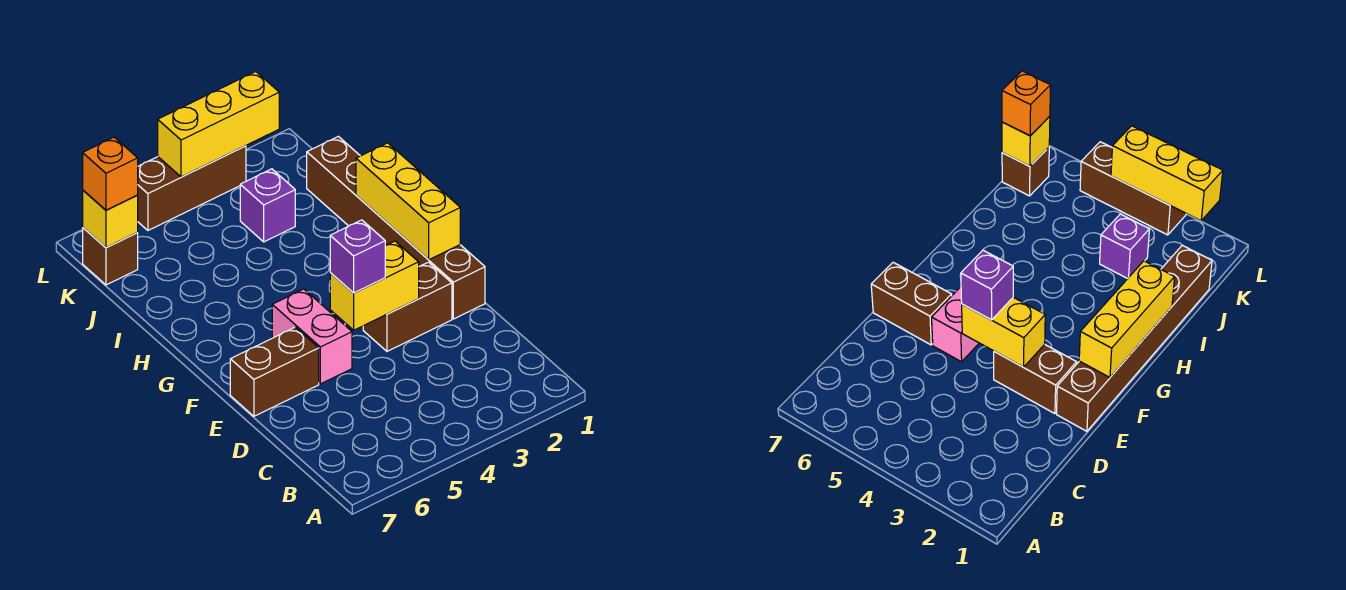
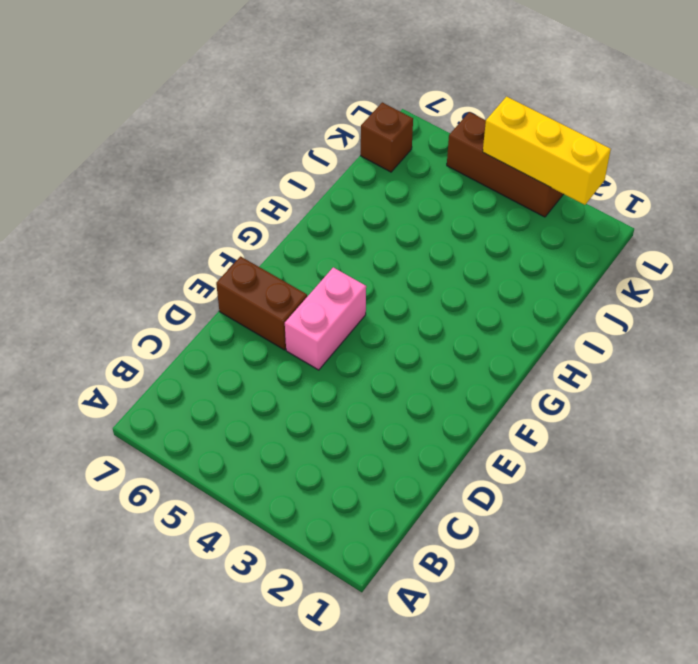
none -> brown 1x6 brick [307,136,485,319]
none -> brown 1x2 brick [363,262,452,351]
none -> purple 1x1 brick [240,169,295,242]

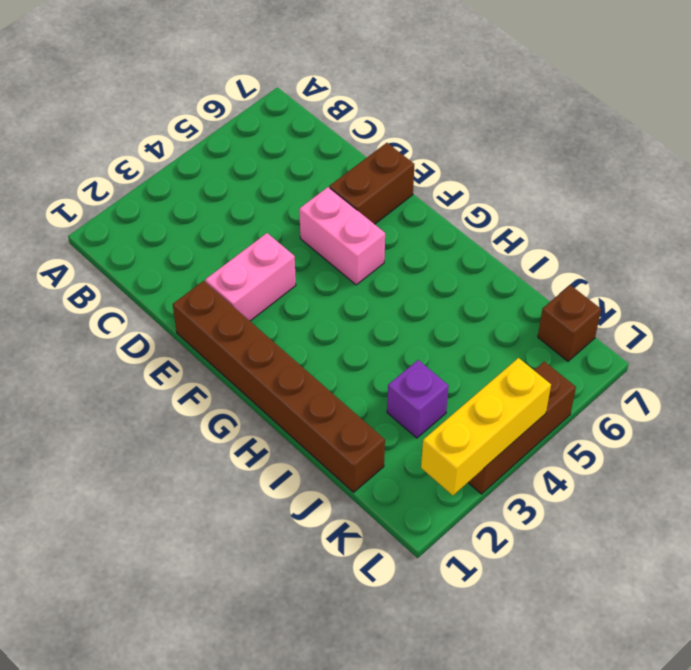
pink 1x2 brick [205,233,296,321] -> brown 1x2 brick [363,262,452,351]
none -> yellow 1x2 brick [330,241,419,330]
none -> yellow 1x3 brick [356,143,460,260]
none -> yellow 1x1 brick [83,190,138,248]

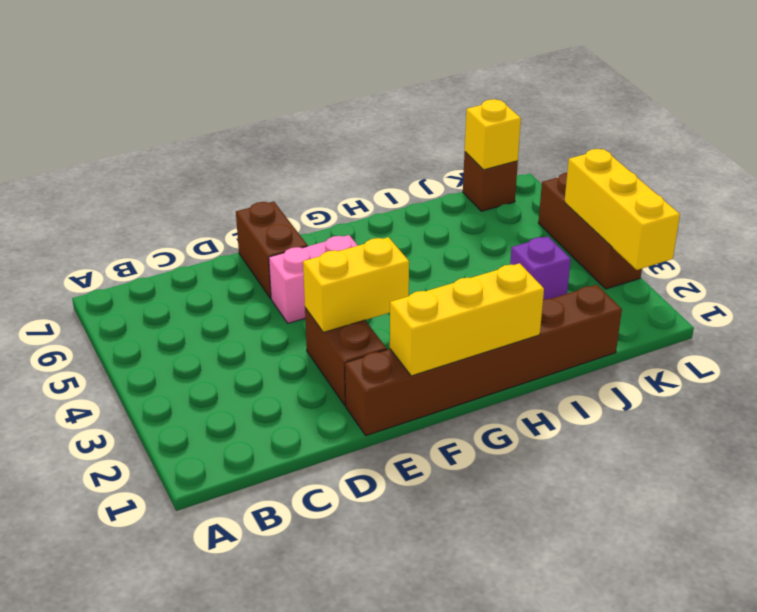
yellow 1x2 brick [303,237,409,332] -> yellow 1x2 brick turned to [330,241,419,330]
none -> purple 1x1 brick [330,220,385,293]
none -> orange 1x1 brick [83,137,138,210]

